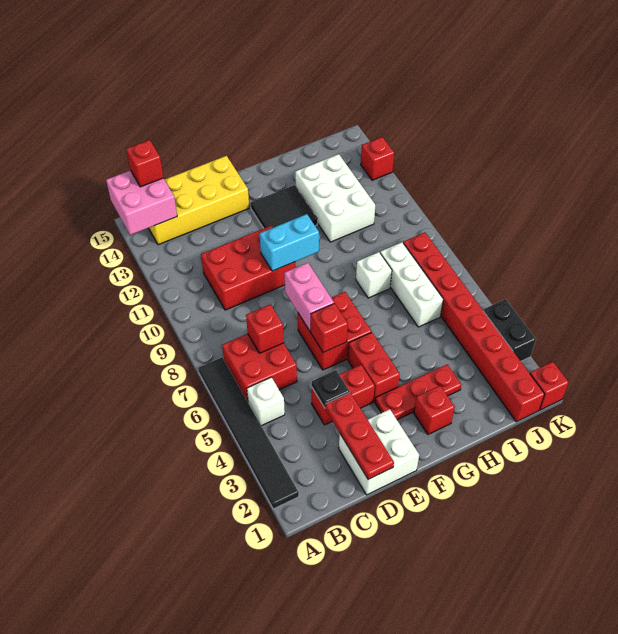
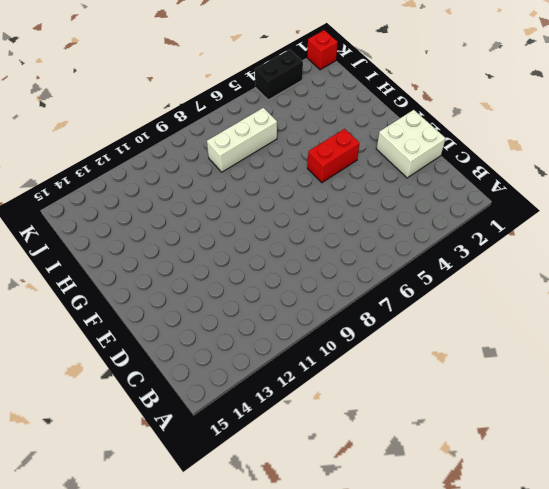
none -> black 1x6 tile [198,358,299,509]
none -> white 1x1 brick [247,377,285,426]
none -> red 2x2 brick [222,334,297,401]

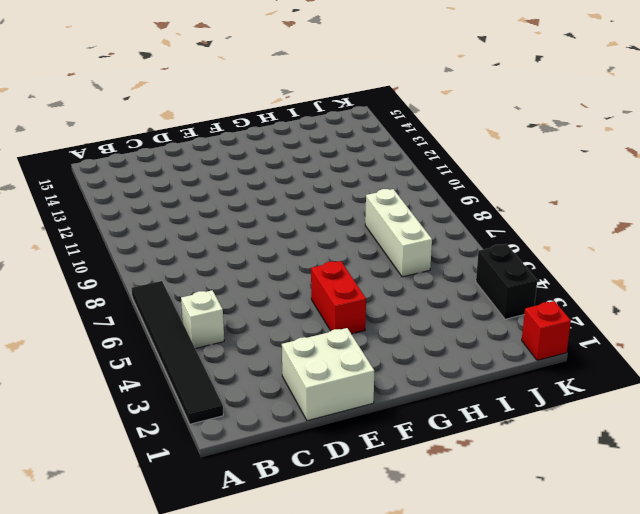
none -> red 2x2 brick [222,334,297,401]
none -> yellow 2x4 brick [149,156,249,245]
none -> red 2x3 brick [201,226,295,310]

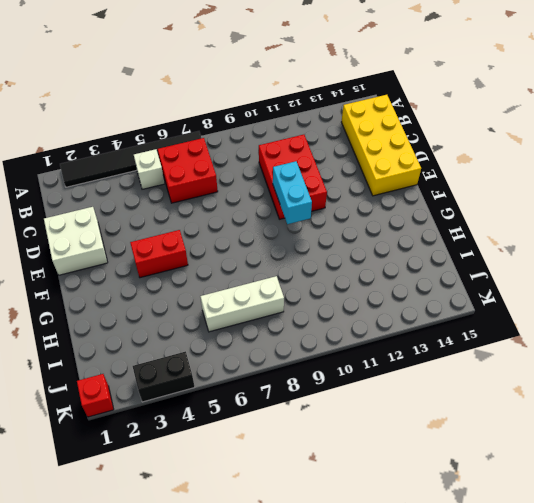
none -> red 1x2 brick [312,365,375,425]
none -> red 2x2 brick [298,292,371,370]
none -> red 1x3 plate [375,364,461,420]

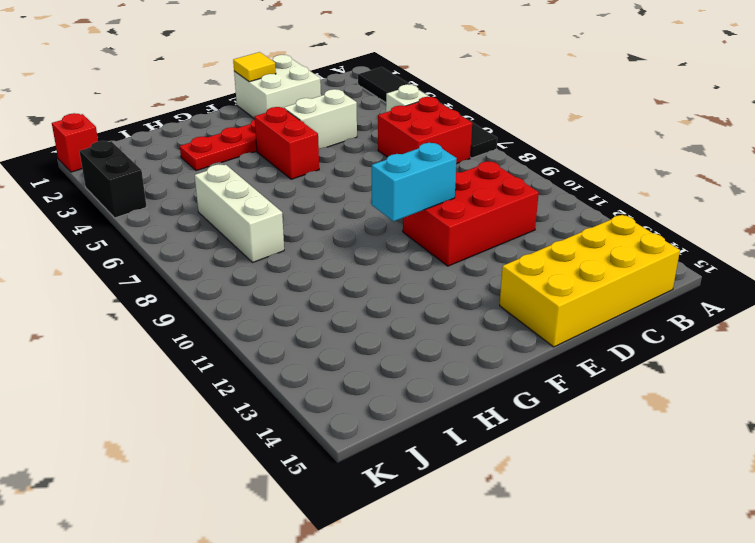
white 1x2 brick [284,89,357,148] -> red 1x2 brick [312,365,375,425]
yellow 1x1 tile [233,52,276,82] -> none
none -> red 2x2 brick [298,292,371,370]
none -> black 2x2 tile [251,185,317,228]
none -> red 1x1 brick [414,386,455,434]

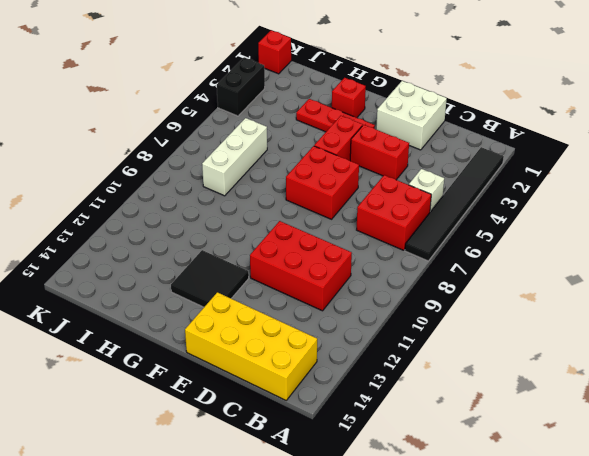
none -> white 1x1 brick [356,252,392,298]
none -> white 2x3 brick [295,154,375,242]
none -> red 1x8 brick [403,233,545,422]

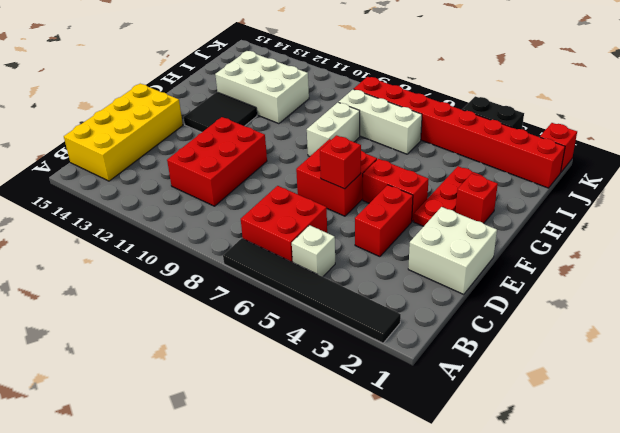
white 1x2 brick [307,102,360,156] -> white 1x1 brick [356,252,392,298]
none -> red 1x1 brick [361,137,394,180]
none -> pink 2x2 brick [106,170,177,235]
none -> red 1x1 brick [246,304,284,353]

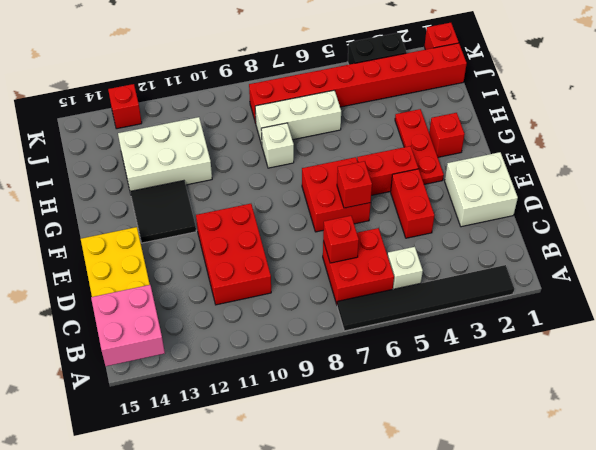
none -> red 1x3 plate [326,393,394,479]
none -> black 1x1 plate [312,370,350,408]
none -> pink 1x2 brick [284,263,334,331]

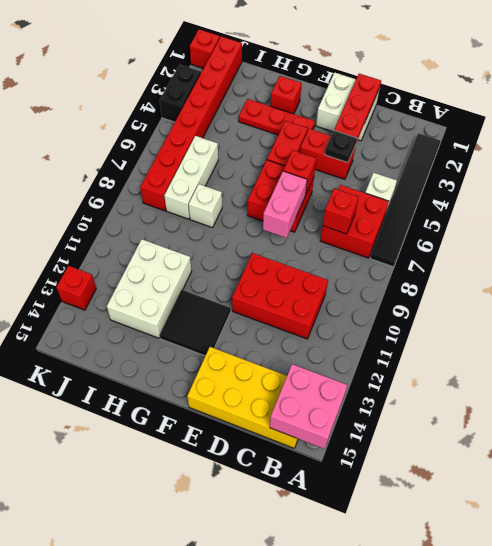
none -> cyan 1x2 brick [260,214,319,271]
none -> red 1x1 brick [126,140,163,187]

